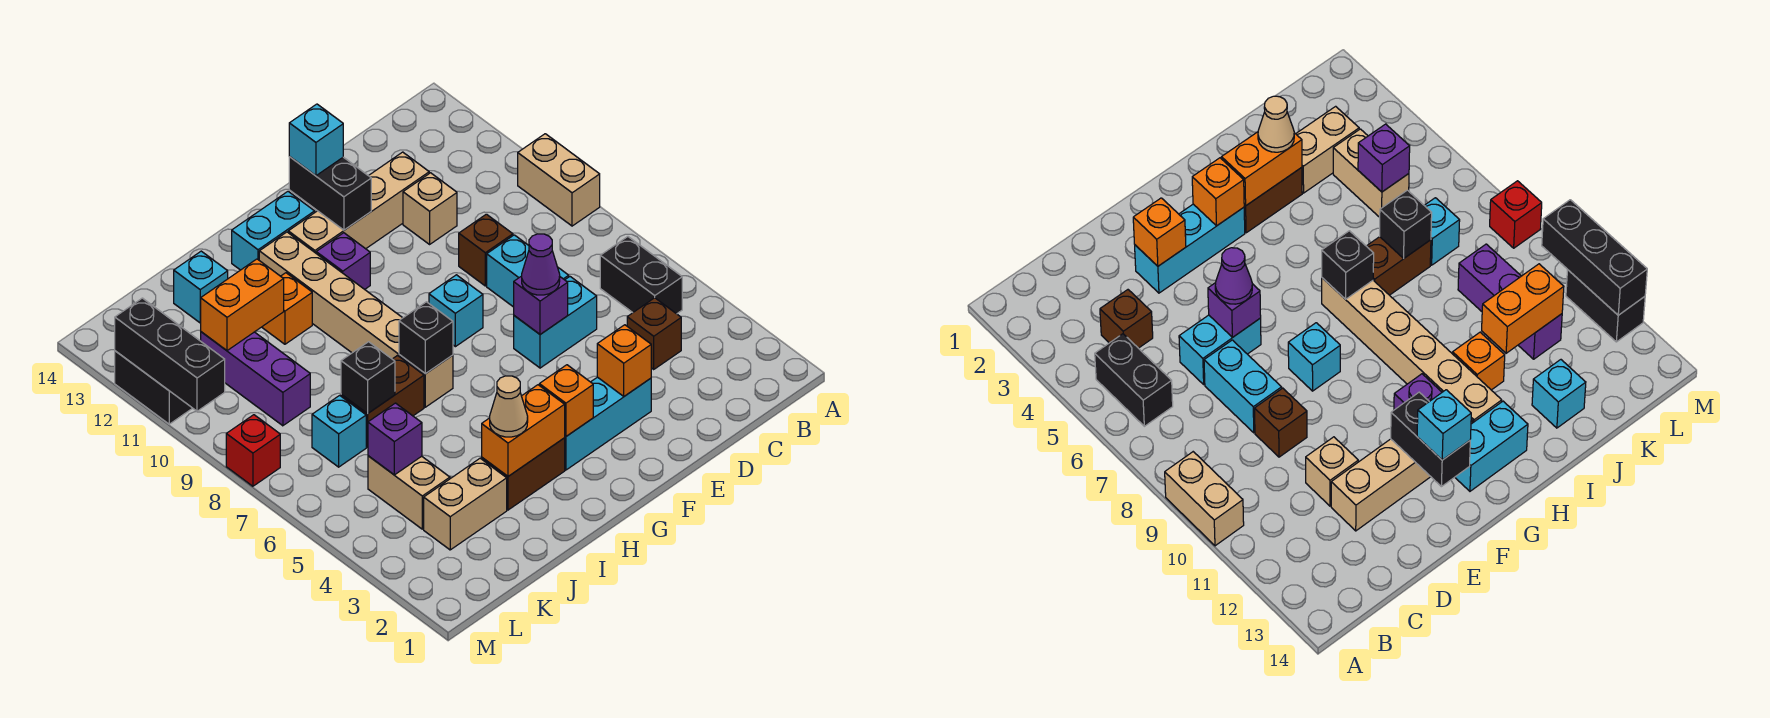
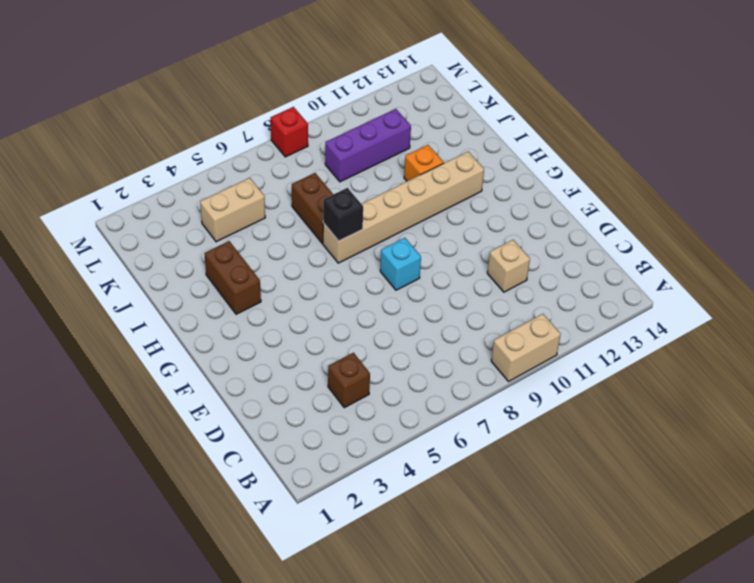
none -> black 1x2 brick [600,237,682,314]
none -> cyan 1x2 brick [514,277,597,368]
none -> cyan 1x2 brick [487,235,569,307]
none -> brown 1x1 brick [459,214,513,286]

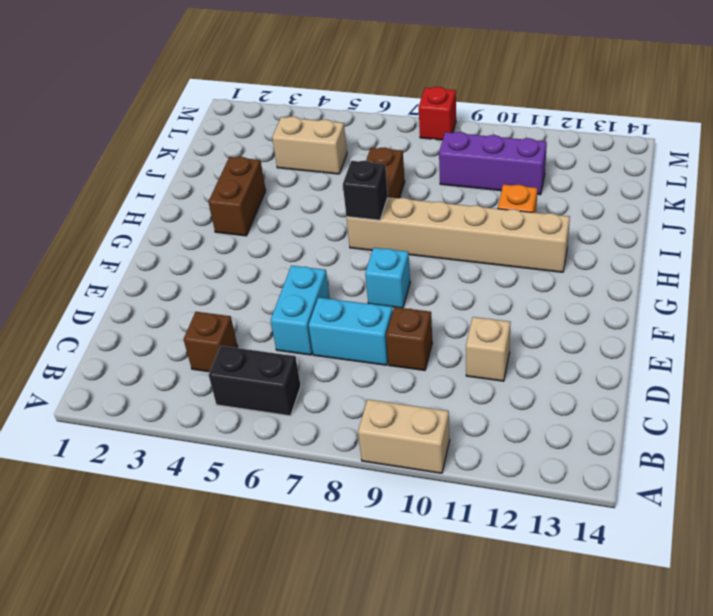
none -> tan 1x4 brick [288,152,429,253]
none -> cyan 1x3 brick [565,377,651,470]
none -> purple 1x1 brick [316,233,370,289]
none -> cyan 1x2 brick [232,192,315,270]

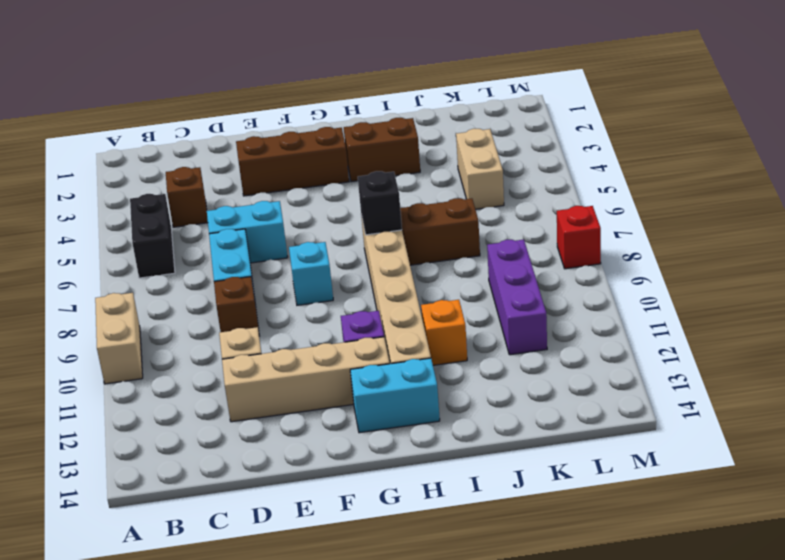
brown 1x3 brick [236,127,349,196] -> cyan 1x3 brick [565,377,651,470]
none -> tan 1x2 brick [424,458,507,550]
none -> cyan 1x1 brick [174,251,228,323]
none -> cyan 1x1 brick [312,395,366,467]
none -> black 1x2 brick [115,351,192,424]

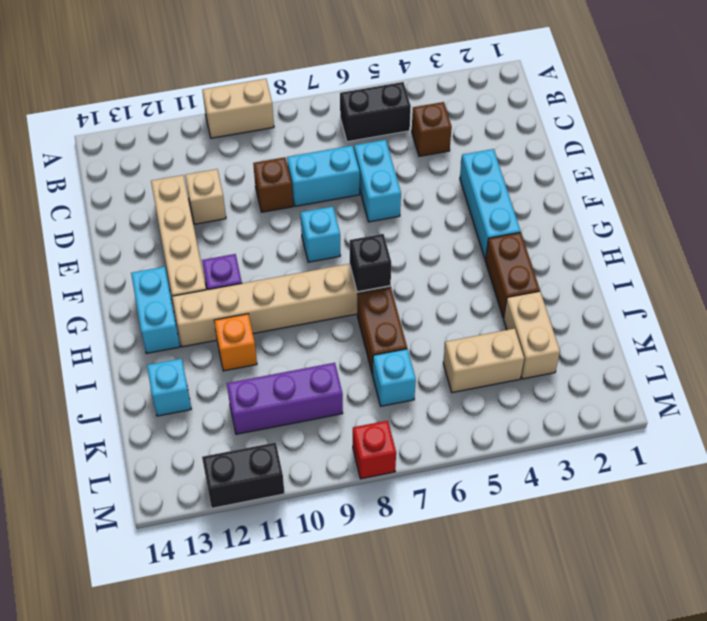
none -> orange 1x1 brick [597,325,651,396]
none -> purple 1x1 brick [514,276,568,334]
none -> black 1x2 brick [289,157,371,230]
none -> orange 1x1 brick [539,365,593,436]

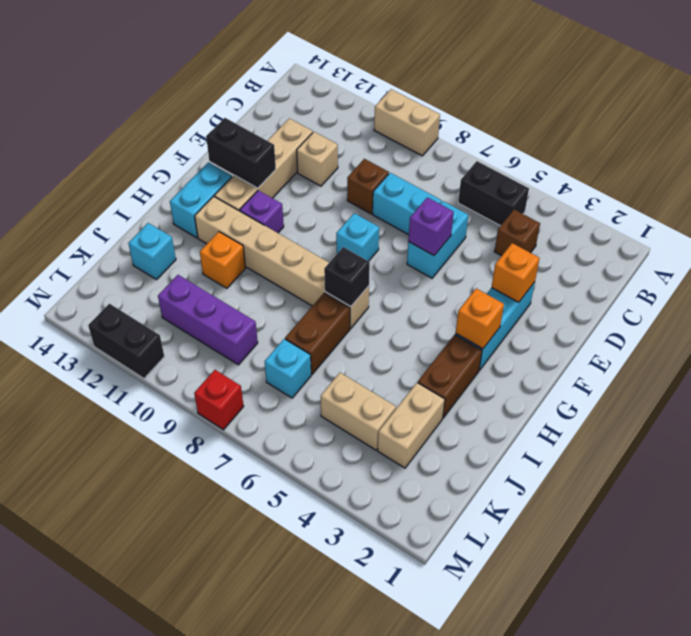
none -> orange 1x2 brick [482,385,565,476]
none -> black 1x1 brick [341,342,395,414]
none -> orange 1x2 brick [201,259,284,351]
none -> purple 1x1 brick [368,403,422,475]

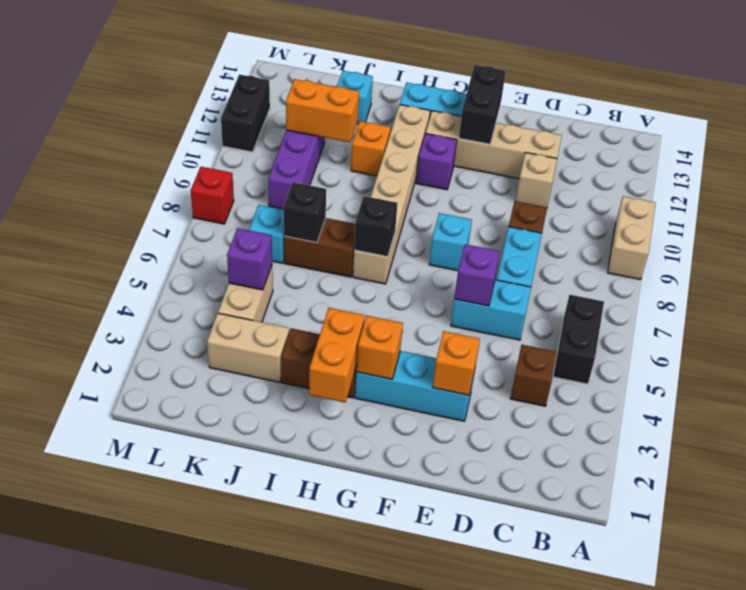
orange 1x2 brick [309,308,365,402] -> orange 1x2 brick turned to [482,385,565,476]
none -> black 1x3 brick [115,298,225,411]
none -> purple 1x1 cone [522,234,560,295]
none -> cyan 1x1 brick [289,104,343,176]
none -> tan 1x1 cone [490,376,528,437]

